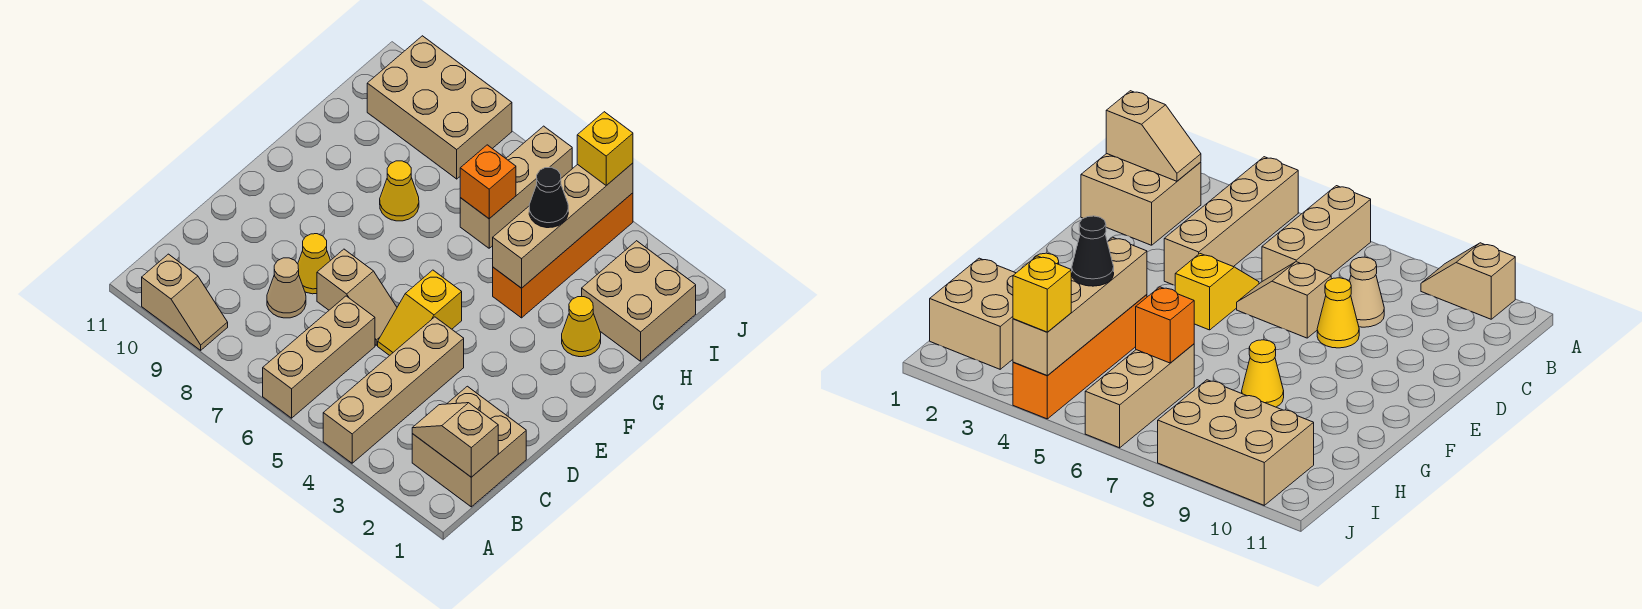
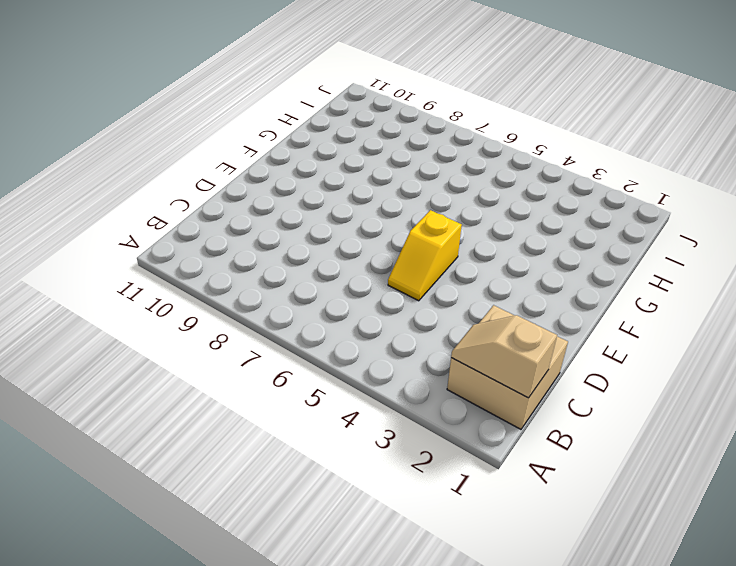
none -> tan 1x4 brick [323,317,464,463]
none -> tan 1x3 brick [263,296,375,418]
none -> tan 1x2 slope [142,254,228,350]

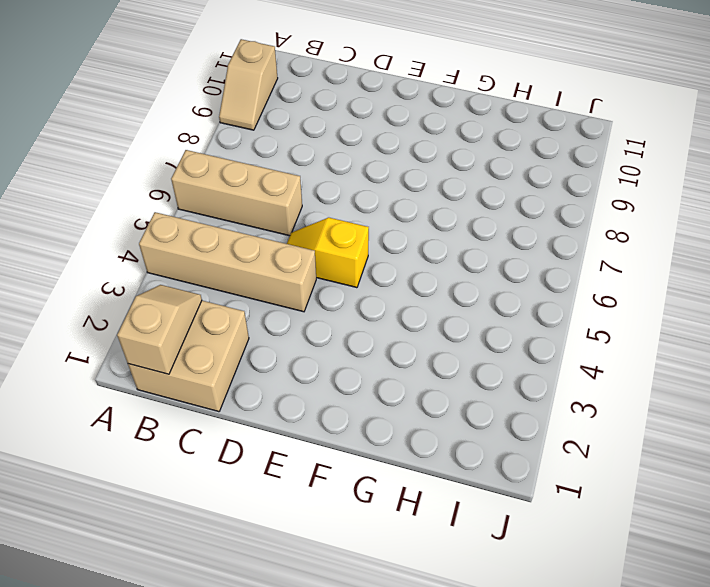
none -> tan 1x1 cone [267,258,306,318]
none -> tan 1x2 slope [317,249,397,345]
none -> yellow 1x1 cone [298,234,331,294]

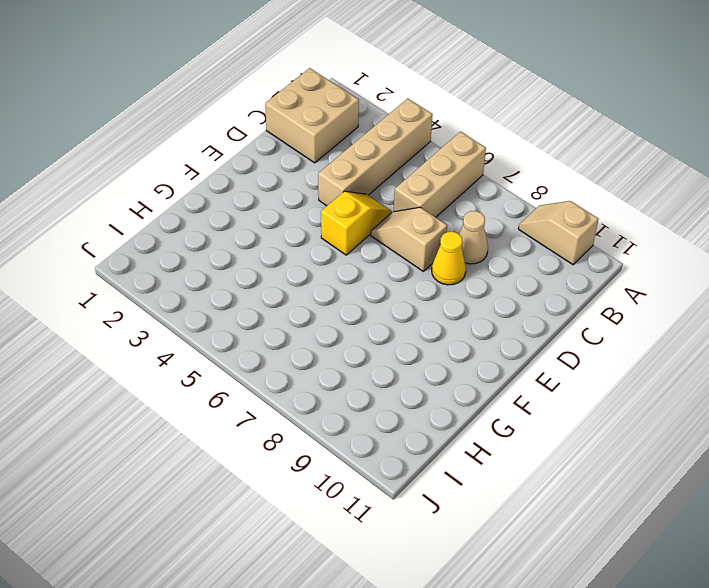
none -> yellow 1x1 cone [562,297,601,357]
none -> orange 1x4 brick [493,193,633,318]
none -> yellow 1x1 cone [380,161,419,221]

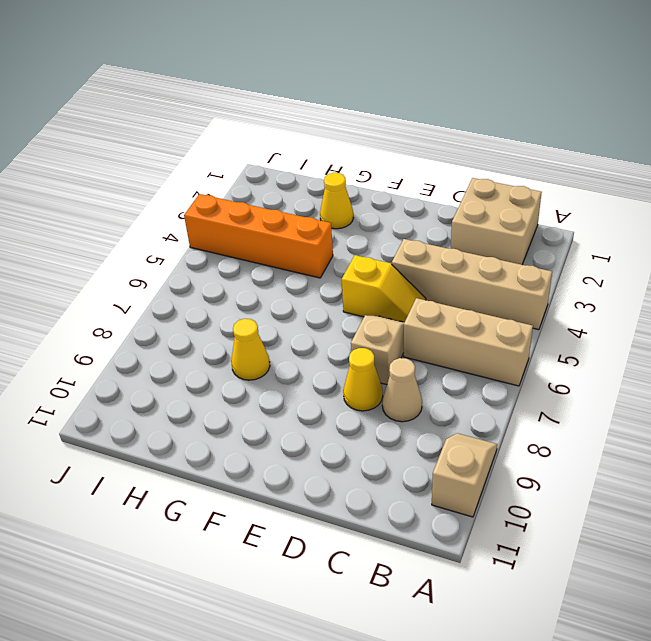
none -> tan 2x2 brick [582,241,696,361]
none -> tan 1x3 brick [460,126,572,248]
none -> tan 2x3 brick [367,36,512,179]

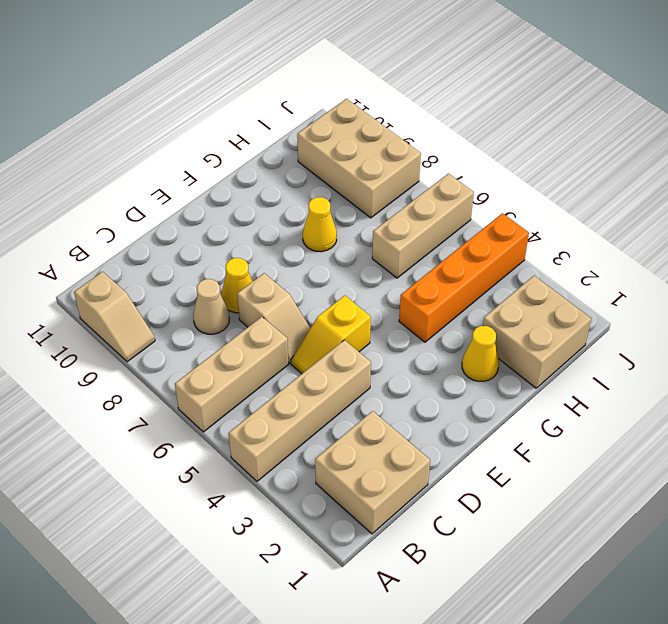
none -> tan 1x2 slope [412,403,498,477]
none -> tan 1x4 brick [493,163,633,288]
none -> orange 1x1 brick [460,145,516,219]

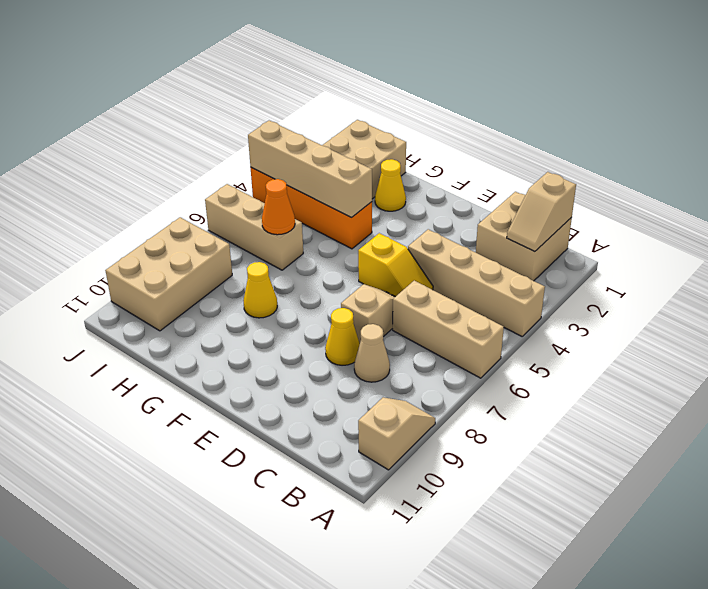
orange 1x1 cone [262,179,295,235] -> orange 1x1 brick [460,145,516,219]
none -> black 1x1 cone [529,167,568,228]
none -> yellow 1x1 brick [577,112,633,185]

